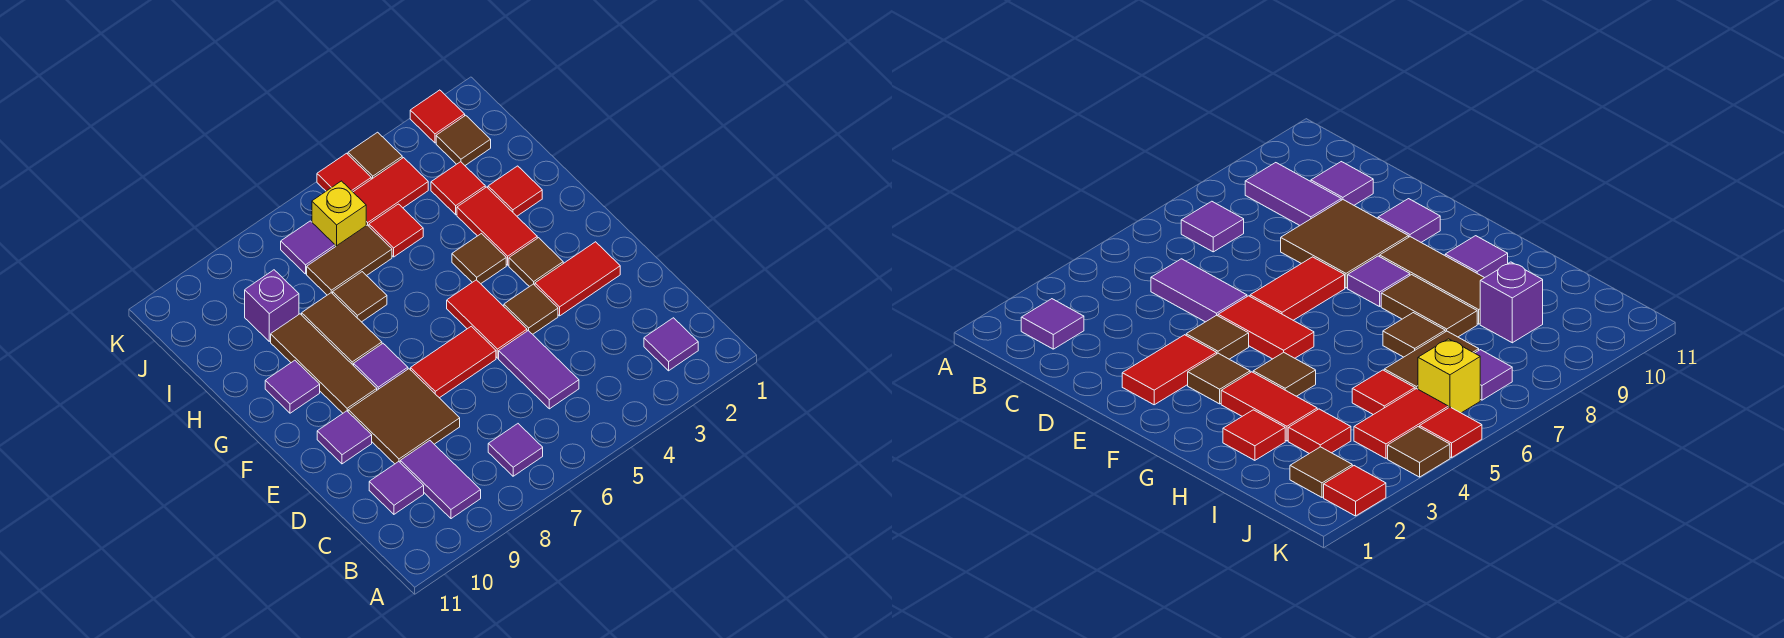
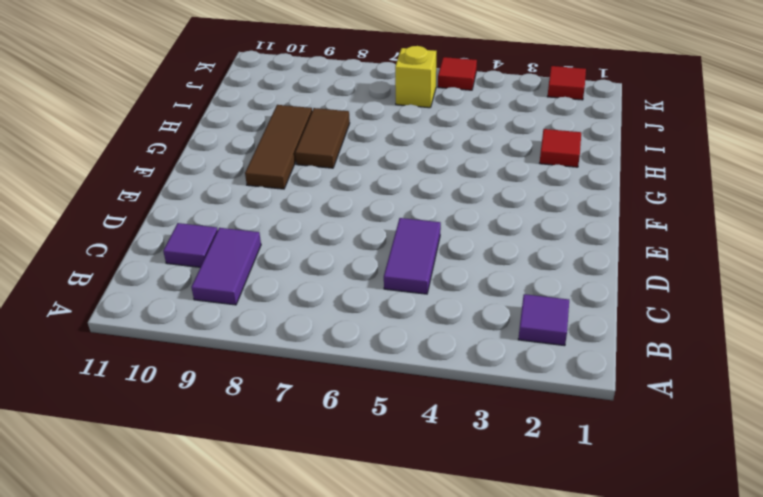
none -> purple 1x1 tile [488,424,543,476]
none -> brown 2x2 tile [348,369,460,464]
none -> red 1x2 tile [535,242,620,316]
none -> brown 1x1 tile [504,284,558,334]

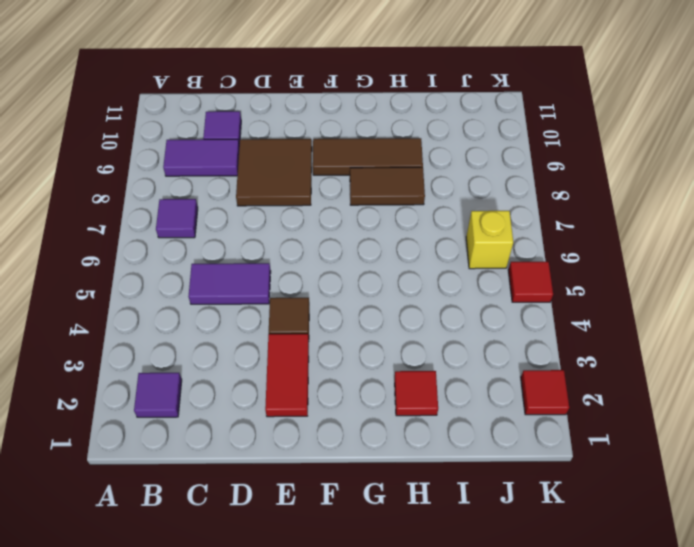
none -> red 1x2 tile [447,280,527,358]
none -> red 1x2 tile [411,326,496,398]
none -> purple 1x1 tile [317,411,372,464]
none -> brown 1x1 tile [509,238,563,287]

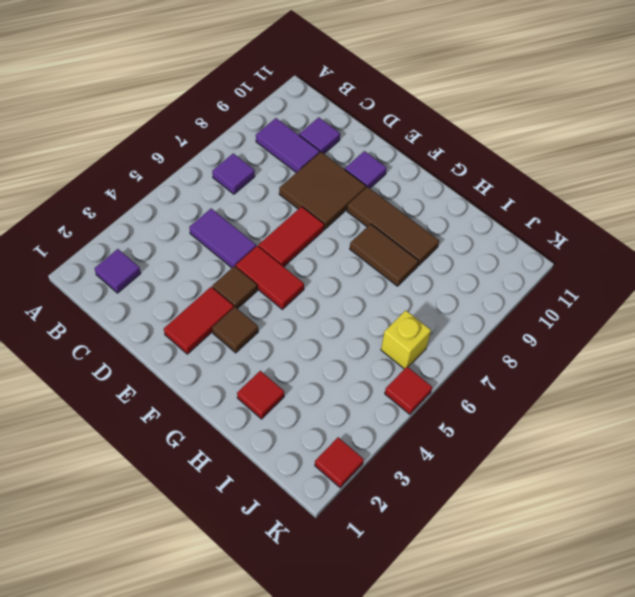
none -> purple 1x1 tile [354,344,408,390]
none -> red 1x2 tile [457,187,537,265]
none -> brown 1x1 tile [452,234,506,284]
none -> purple 1x1 tile [265,360,320,413]

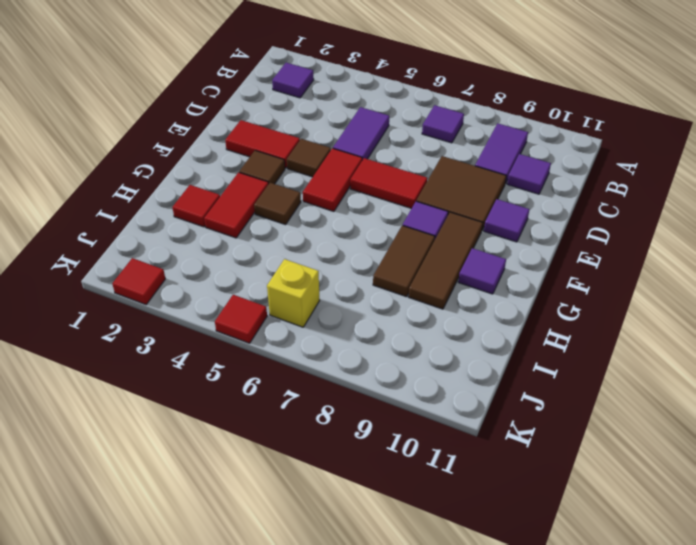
none -> brown 1x1 tile [333,272,387,322]
none -> red 1x1 tile [431,162,485,215]
none -> red 1x1 tile [369,204,423,257]
none -> brown 1x2 tile [307,225,392,295]

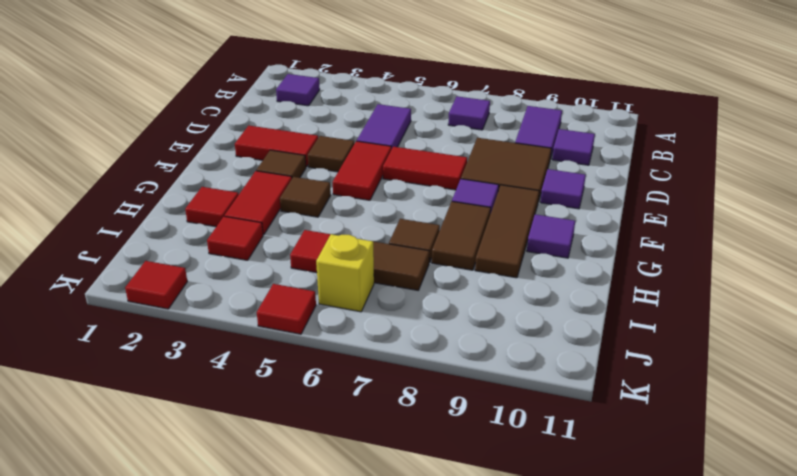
none -> purple 1x1 brick [245,270,299,341]
none -> brown 1x1 tile [436,115,491,165]
none -> red 1x2 tile [353,158,428,226]
none -> purple 1x1 tile [281,221,335,274]

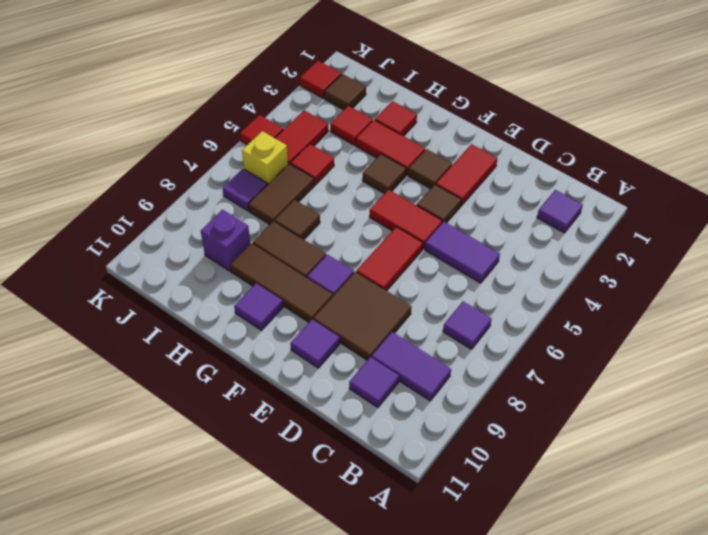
none -> brown 1x1 tile [348,132,402,179]

